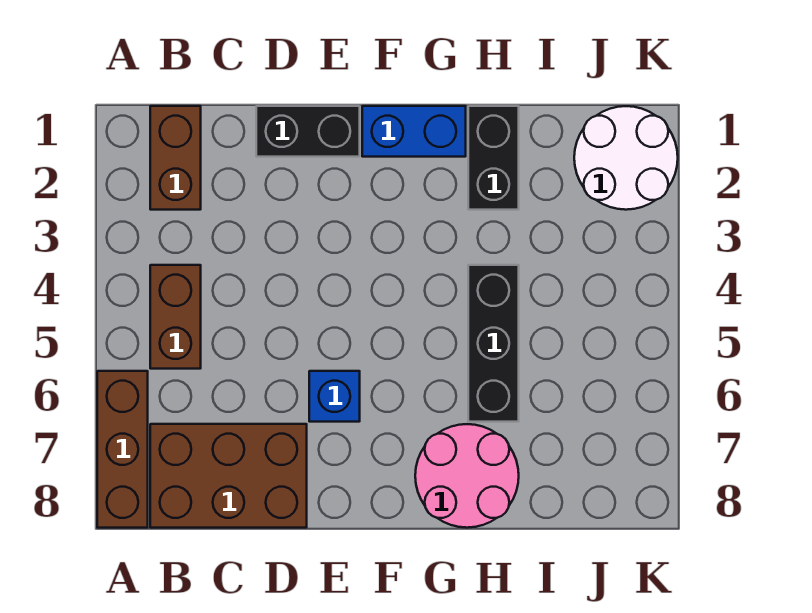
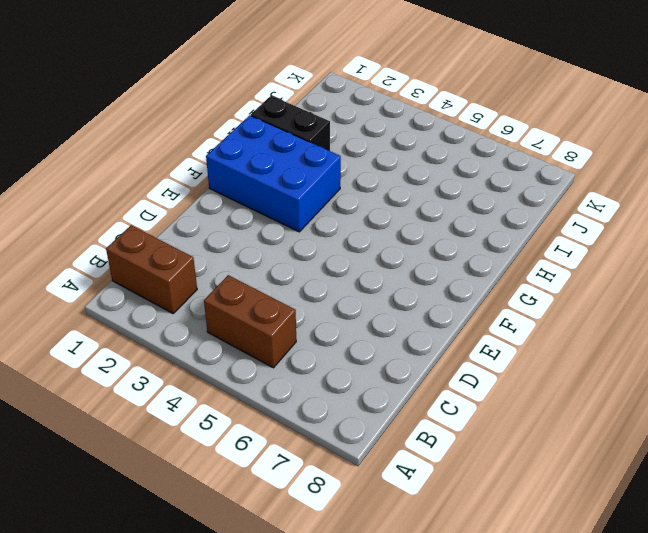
blue 2x3 brick [206,115,341,232] -> blue 1x2 brick [362,106,466,157]
none -> brown 1x3 brick [97,371,148,528]
none -> brown 2x3 brick [150,424,307,528]

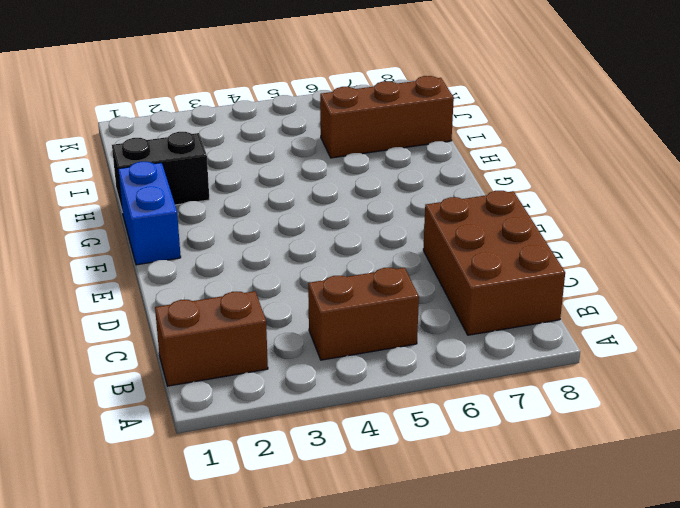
brown 1x3 brick [320,76,454,158] -> brown 1x3 brick moved to [97,371,148,528]
none -> black 1x2 brick [256,106,360,157]
none -> blue 1x1 brick [309,371,360,422]

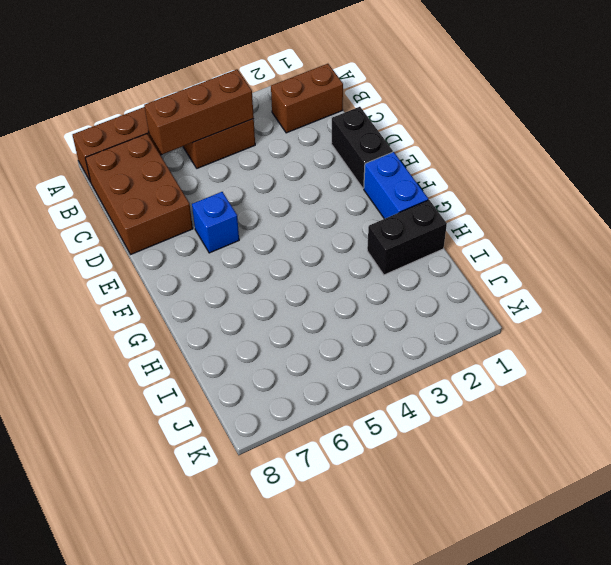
brown 1x3 brick [144,70,254,154] -> none
none -> pink 2x2 round brick [415,424,519,528]
none -> black 1x3 brick [468,265,519,422]

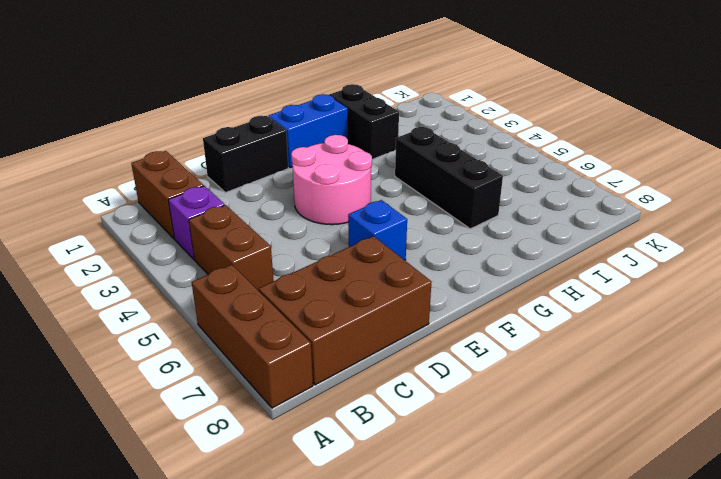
purple 1x1 brick [168,186,225,259] -> none
pink 2x2 round brick [291,135,372,225] -> pink 2x2 round brick moved to [415,424,519,528]
none -> white 2x2 round brick [574,106,678,210]

